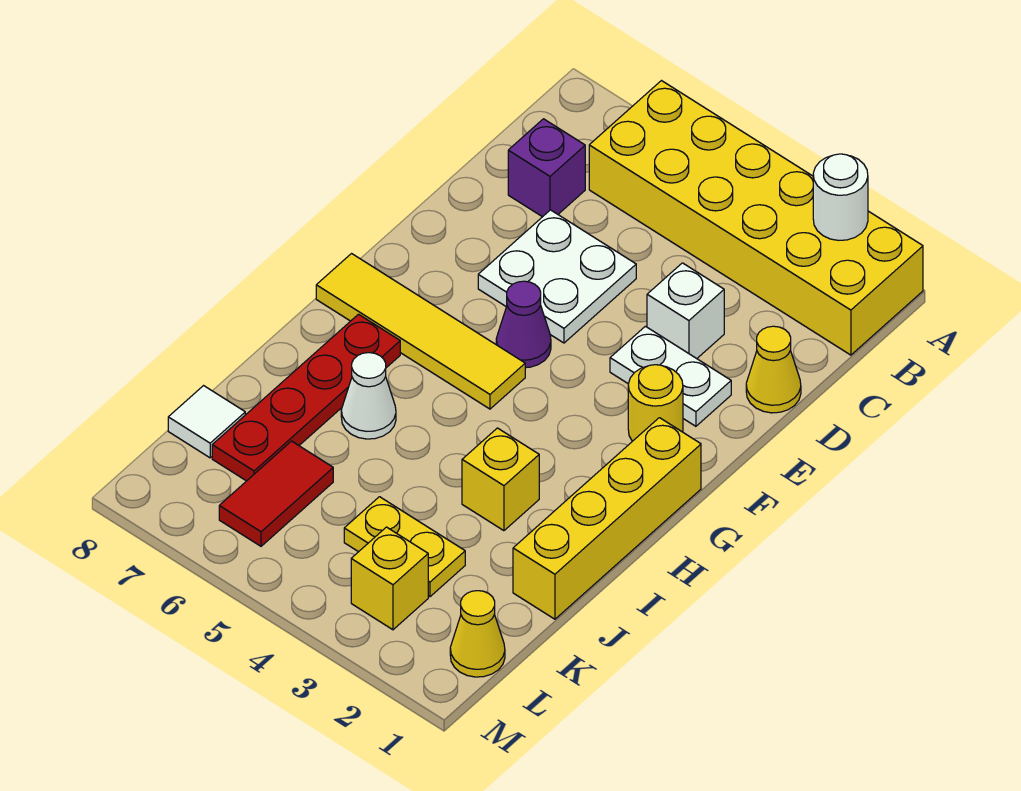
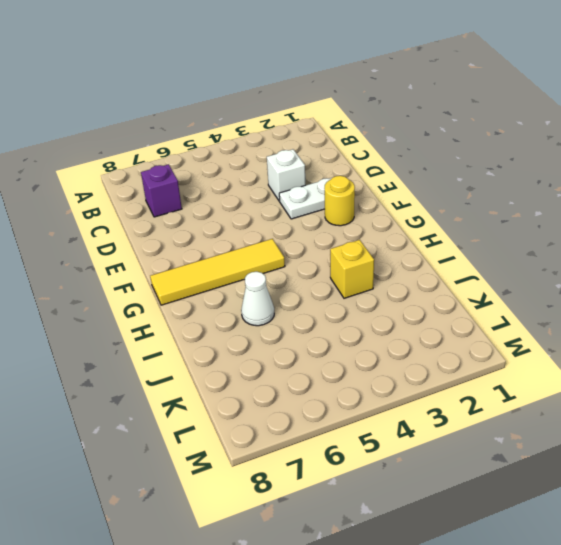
none -> yellow 2x6 brick [589,81,923,355]
none -> yellow 1x1 cone [746,326,801,413]
none -> white 2x2 plate [478,210,636,343]

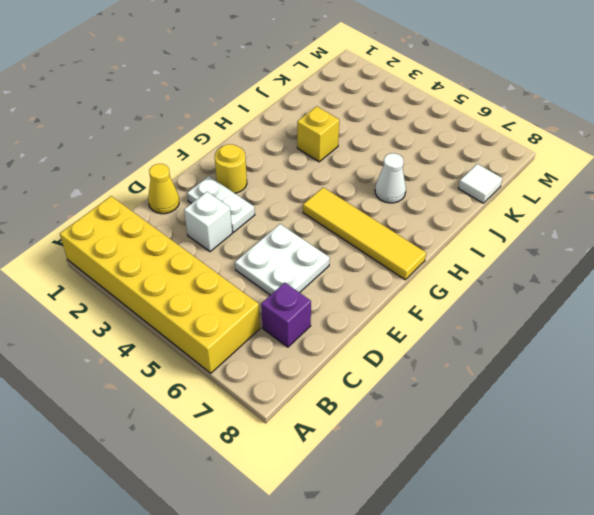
none -> purple 1x1 cone [496,281,551,368]
none -> yellow 1x4 brick [513,418,701,619]
none -> red 1x4 plate [212,314,400,481]

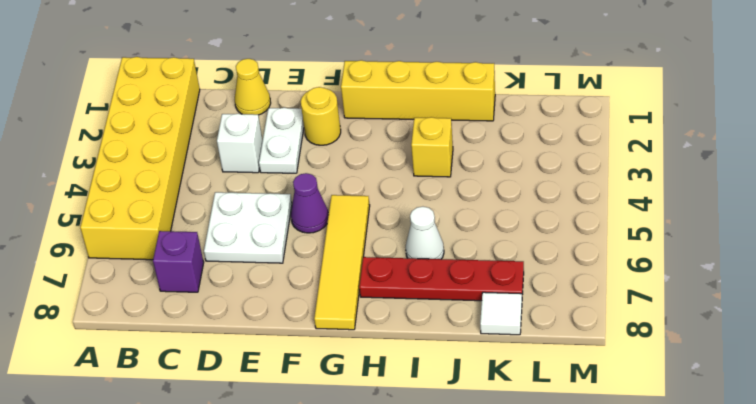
none -> yellow 1x2 plate [344,497,465,597]
none -> red 1x2 tile [219,441,333,546]
none -> yellow 1x1 cone [450,591,505,677]

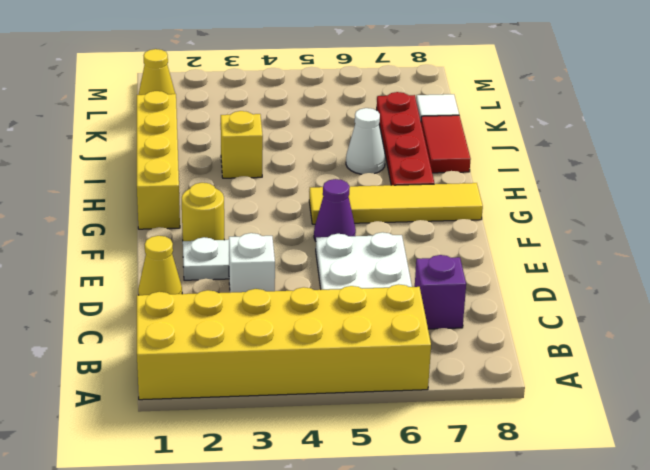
red 1x2 tile [421,115,471,173] -> red 1x2 tile moved to [219,441,333,546]
none -> yellow 1x2 plate [344,497,465,597]
none -> yellow 1x1 brick [351,527,428,630]
none -> white 1x1 round brick [813,154,868,240]

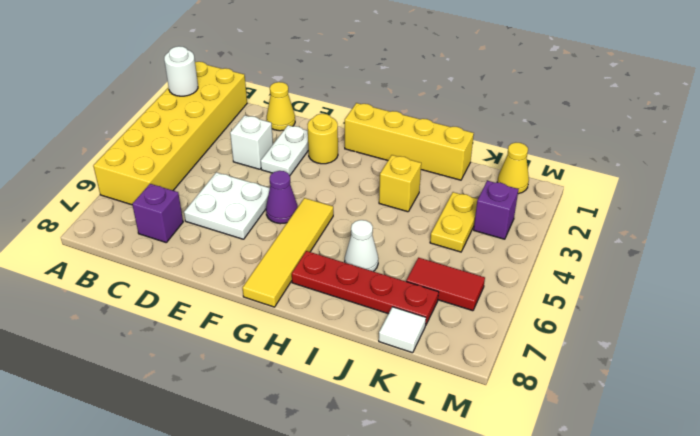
purple 1x1 brick [474,181,519,239] -> yellow 1x1 brick [351,527,428,630]

